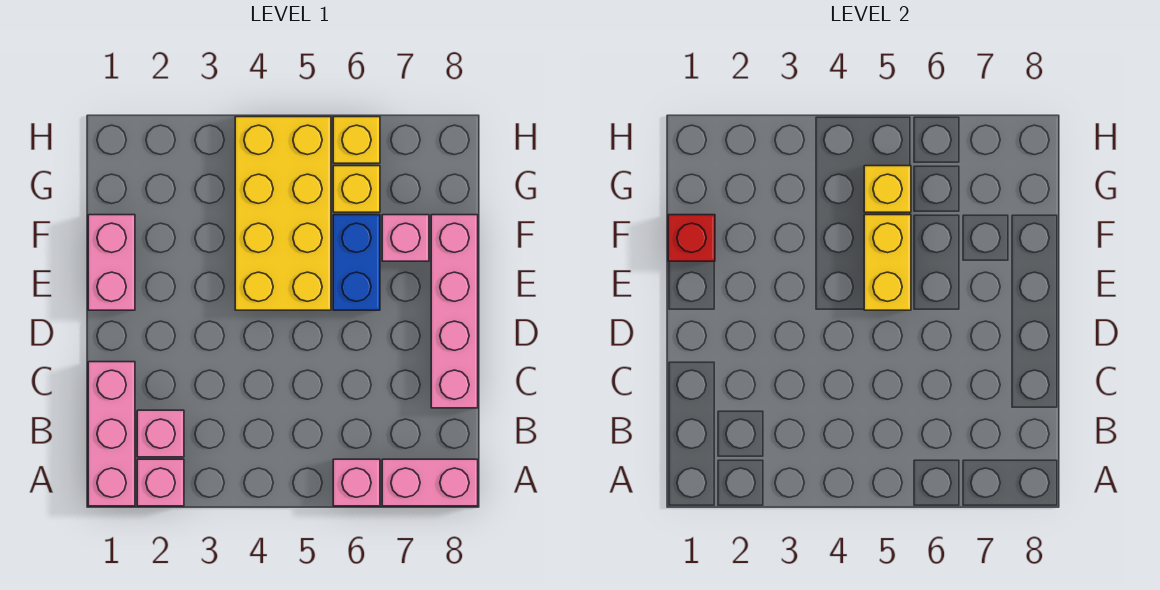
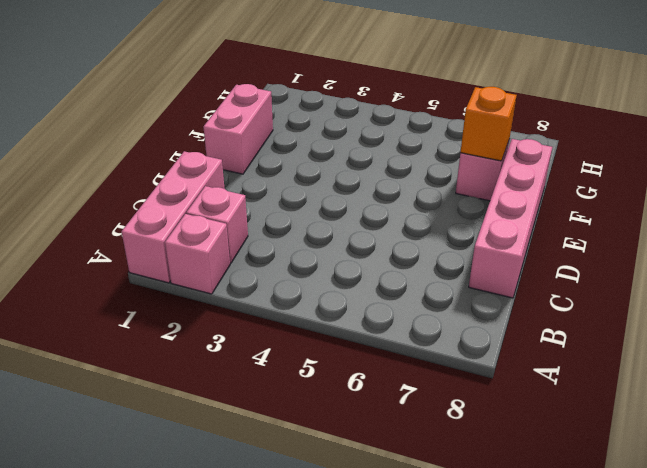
orange 1x1 brick [461,87,517,161] -> none
none -> pink 1x1 brick [333,459,380,506]
none -> pink 1x2 brick [382,459,478,506]
none -> yellow 2x4 brick [235,117,331,310]

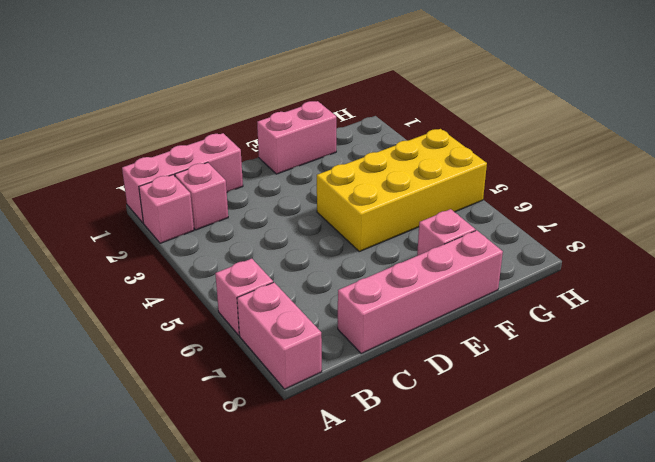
none -> blue 1x2 brick [333,215,380,310]
none -> yellow 1x1 brick [333,166,380,212]
none -> yellow 1x1 brick [333,117,380,163]

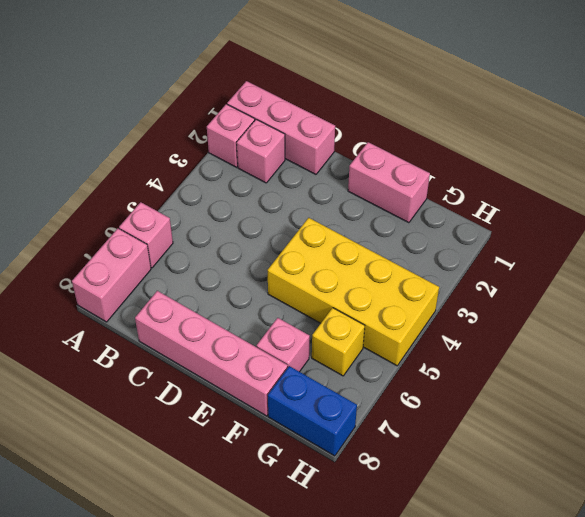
blue 1x2 brick [268,366,357,456] -> blue 1x2 brick moved to [333,215,380,310]
none -> yellow 1x1 brick [333,117,380,163]
none -> yellow 1x2 brick [864,215,911,310]
none -> red 1x1 brick [668,215,715,261]

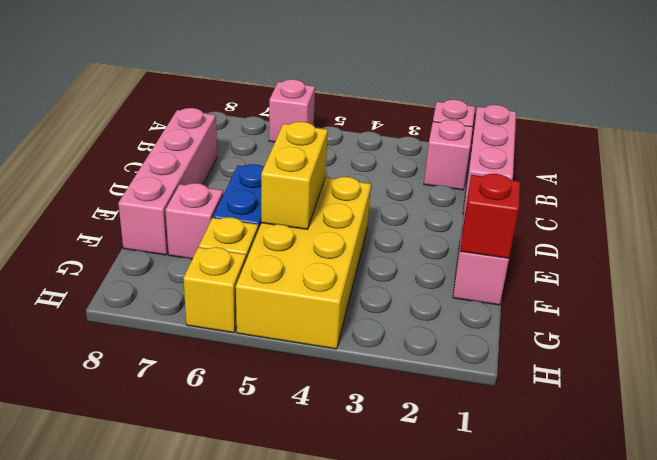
none -> pink 1x2 brick [382,459,478,506]
none -> yellow 1x1 brick [864,166,911,212]

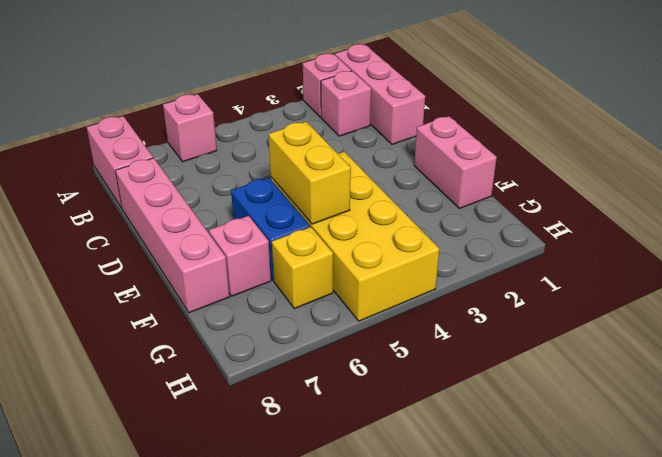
pink 1x2 brick [87,116,153,208] -> pink 1x2 brick turned to [382,459,478,506]
none -> yellow 1x1 brick [333,117,380,163]
none -> red 1x1 brick [668,215,715,261]
none -> yellow 1x1 brick [864,166,911,212]

